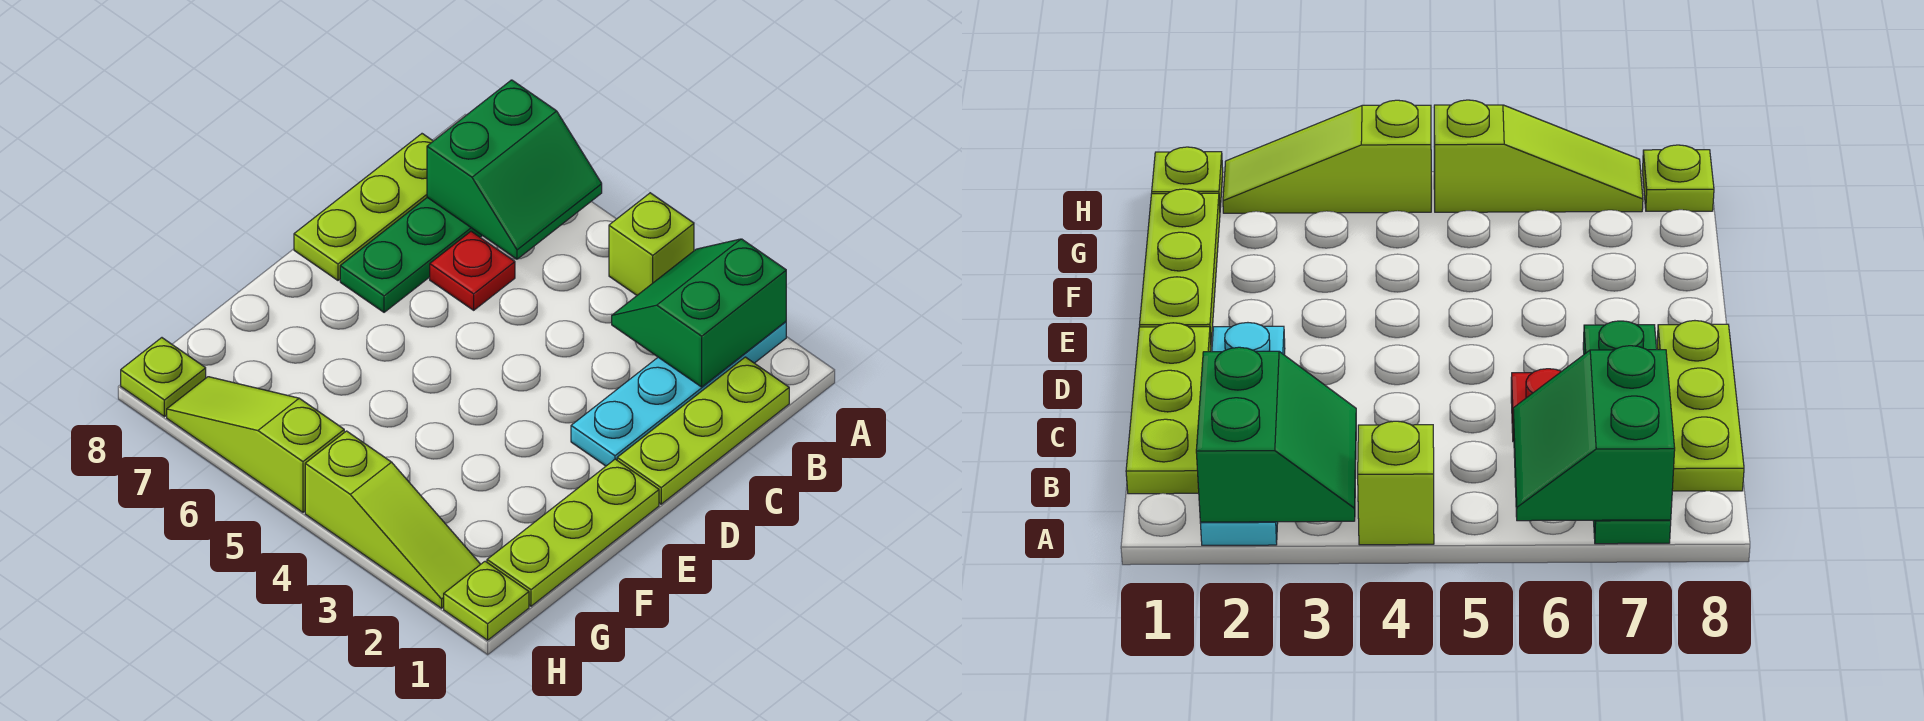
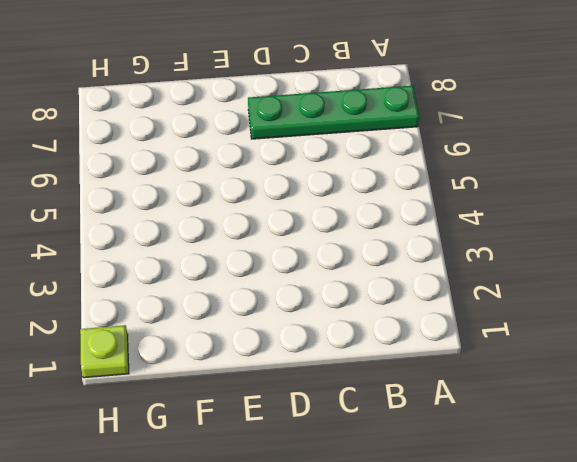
none -> cyan 1x4 plate [571,322,786,466]
none -> lime 1x1 brick [609,193,694,295]
none -> lime 1x3 plate [617,357,789,504]

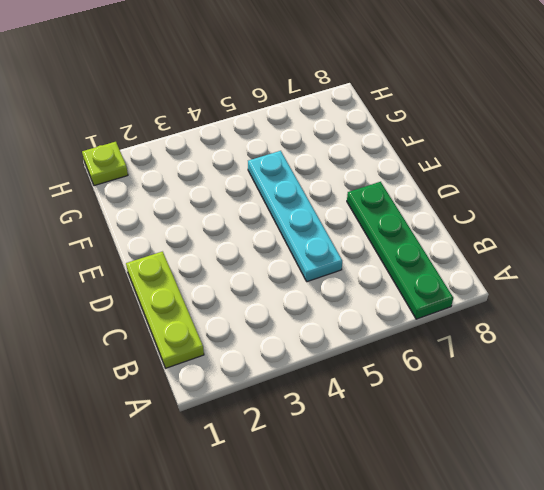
cyan 1x4 plate [248,151,342,282] -> cyan 1x4 plate moved to [571,322,786,466]
none -> lime 1x1 brick [609,193,694,295]
none -> lime 1x3 plate [294,134,433,280]
none -> red 1x1 plate [430,232,515,310]

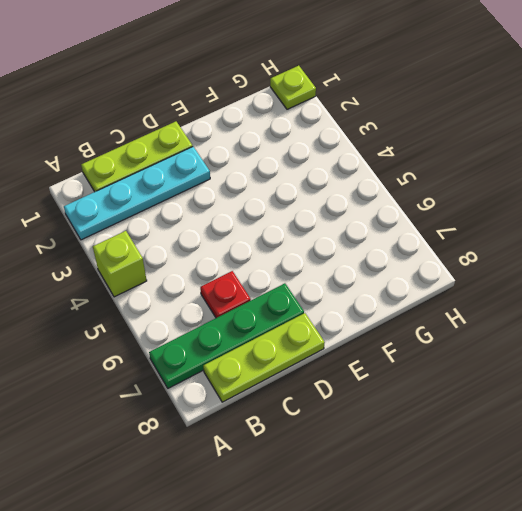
none -> lime 1x3 plate [487,459,659,606]
none -> lime 1x3 slope [305,431,481,608]
none -> lime 1x3 slope [167,377,344,512]

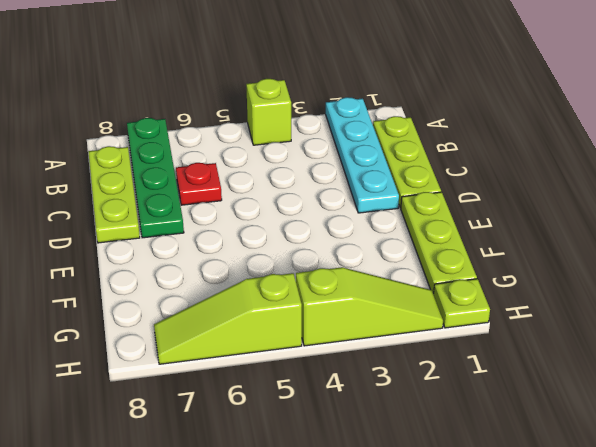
none -> lime 1x1 plate [121,338,206,417]
none -> green 2x2 slope [612,239,786,387]
none -> green 2x2 slope [427,80,602,259]

